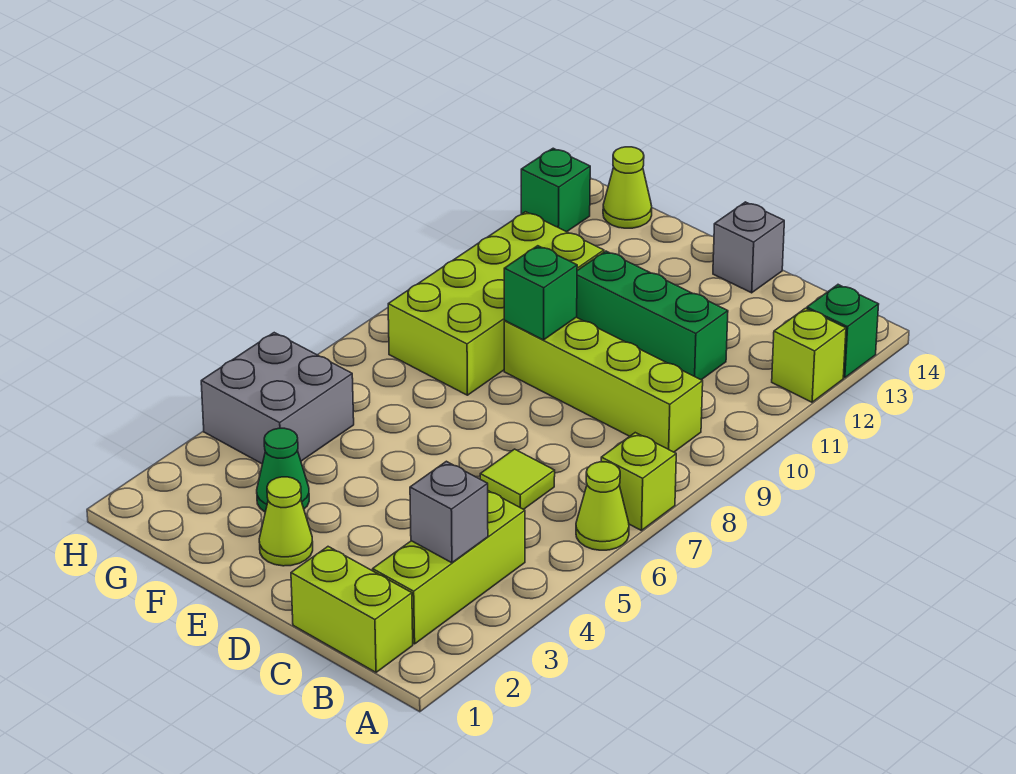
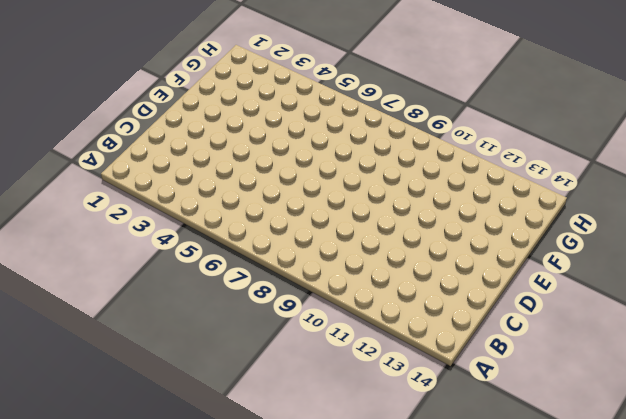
none -> lime 1x1 cone [576,462,629,550]
none -> lime 1x1 brick [601,433,676,531]
none -> lime 1x1 brick [772,308,846,402]

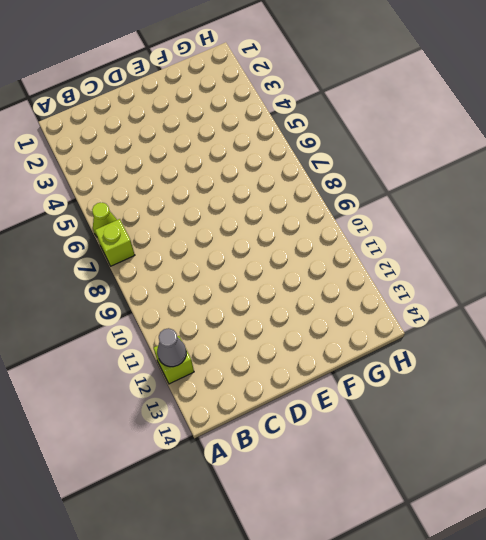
grey 1x1 cone [157,328,186,367] -> none
none -> green 1x1 brick [807,285,879,378]
none -> lime 1x2 brick [291,547,413,672]
none -> lime 1x3 brick [373,491,525,644]

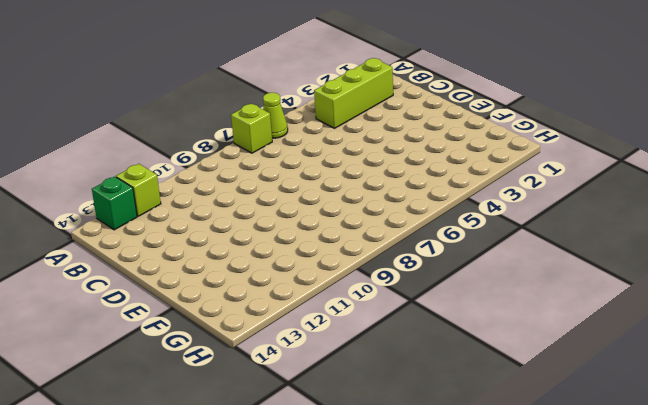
none -> lime 1x2 brick [291,547,413,672]
none -> lime 1x4 brick [504,317,703,452]
none -> lime 1x1 tile [480,449,555,509]

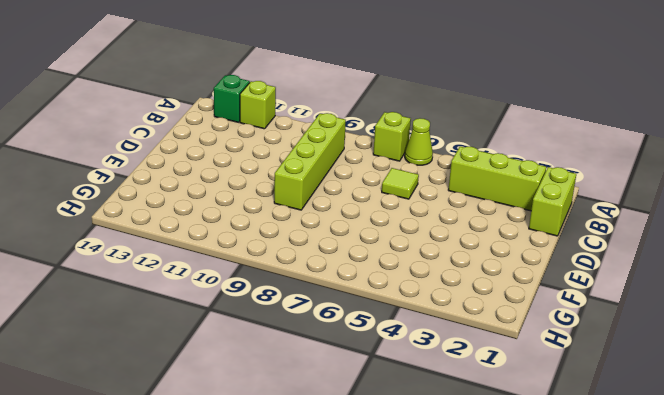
none -> green 1x3 brick [577,251,728,380]
none -> grey 1x1 brick [713,202,784,293]
none -> lime 1x1 cone [259,477,313,566]

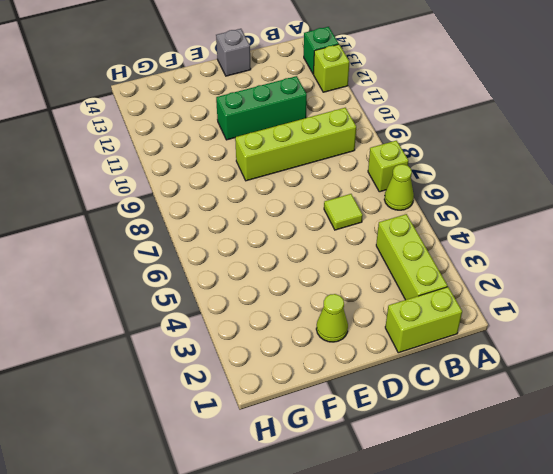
none -> green 1x1 cone [257,428,309,512]
none -> lime 2x4 brick [388,212,604,395]
none -> grey 2x2 brick [201,333,354,464]

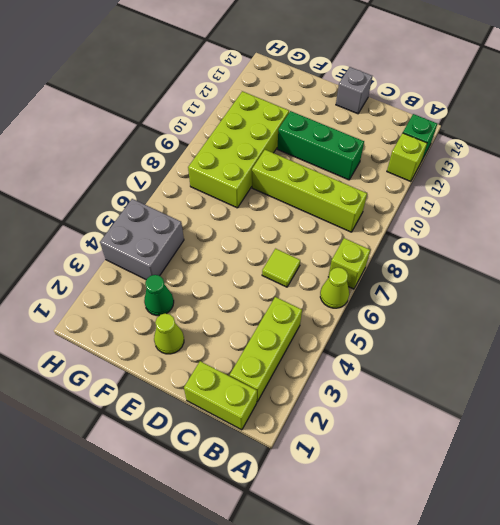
none -> lime 1x1 cone [603,147,652,228]
none -> green 1x1 brick [521,148,590,232]
none -> grey 1x1 brick [410,461,488,563]

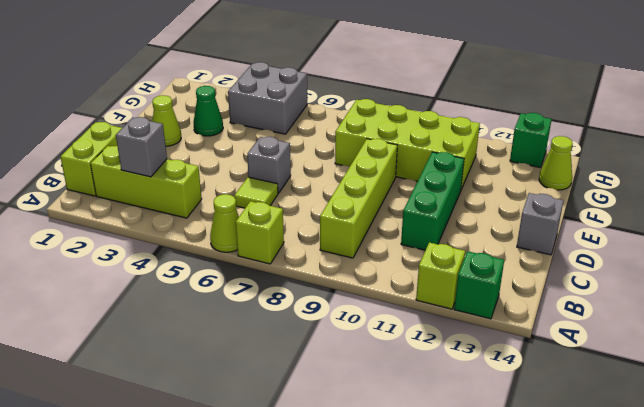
grey 1x1 brick [247,137,291,193] -> none
none -> green 1x1 brick [504,246,577,340]

